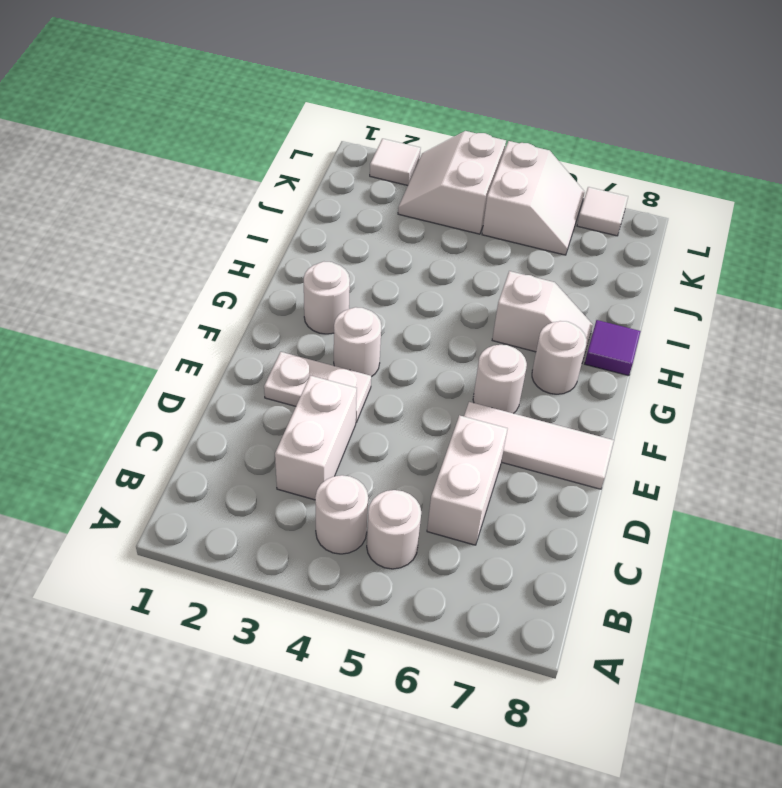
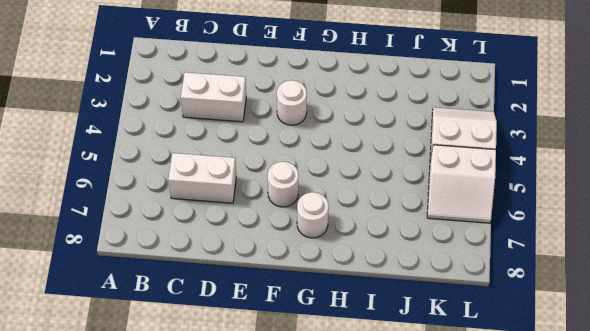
none -> white 1x1 round brick [315,475,368,554]
none -> white 1x1 round brick [367,490,421,569]
none -> white 1x2 plate [264,352,371,422]

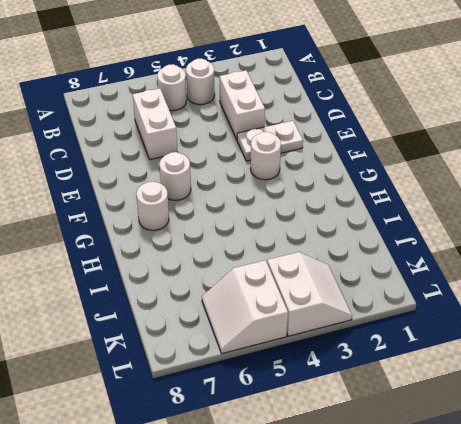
none -> white 1x3 tile [464,402,614,489]
none -> white 1x1 round brick [304,262,350,334]
none -> white 1x2 slope [492,271,593,362]

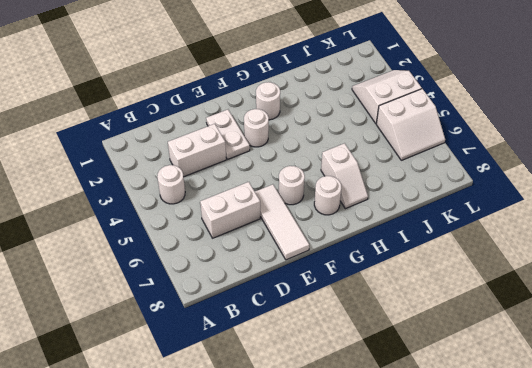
none -> white 1x1 round brick [367,490,421,569]
none -> purple 1x1 tile [585,320,641,376]
none -> white 1x1 tile [370,139,421,185]

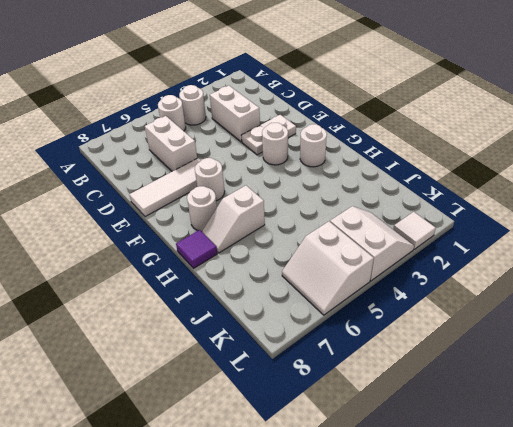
none -> white 1x1 tile [577,187,628,236]

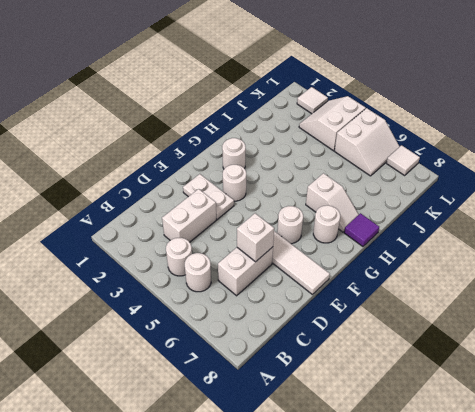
white 1x1 brick [237,213,274,262] -> none

